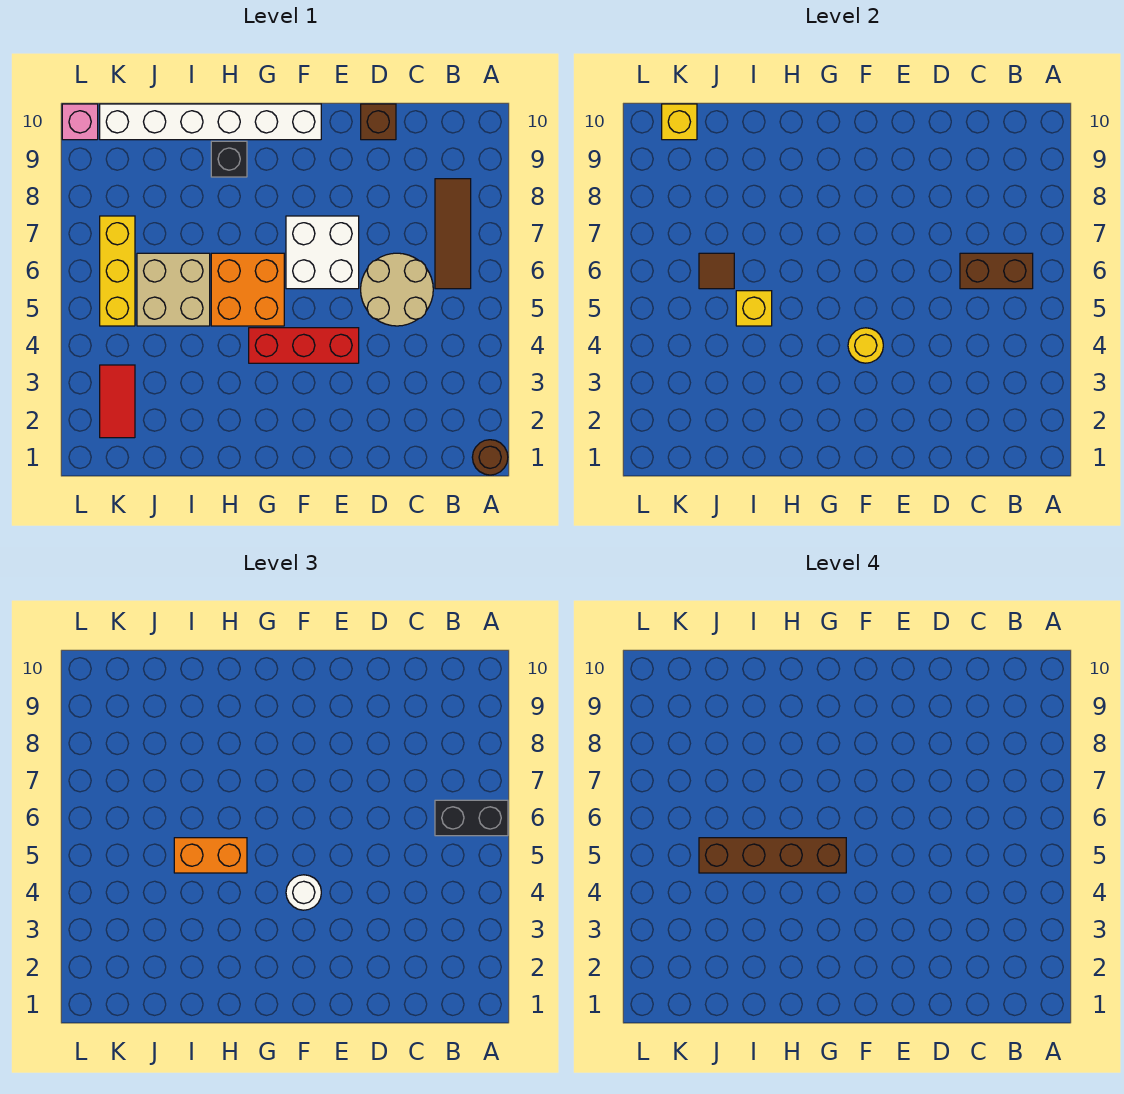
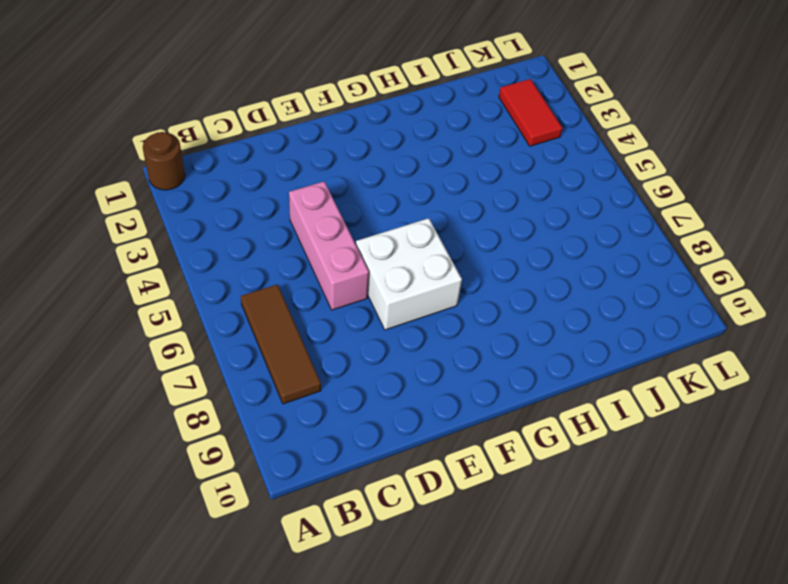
pink 1x3 brick [289,182,369,310] -> tan 2x2 round brick [361,253,433,326]
none -> brown 1x1 brick [361,104,396,140]
none -> red 1x3 brick [249,328,359,363]
none -> white 1x6 brick [100,104,321,140]

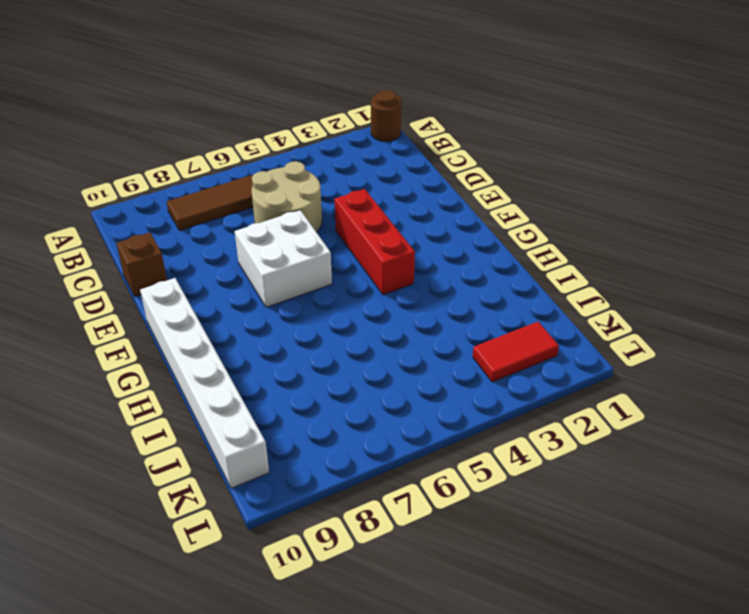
none -> orange 2x2 brick [211,253,284,326]
none -> black 1x1 brick [211,141,247,177]
none -> tan 2x2 brick [137,253,210,326]

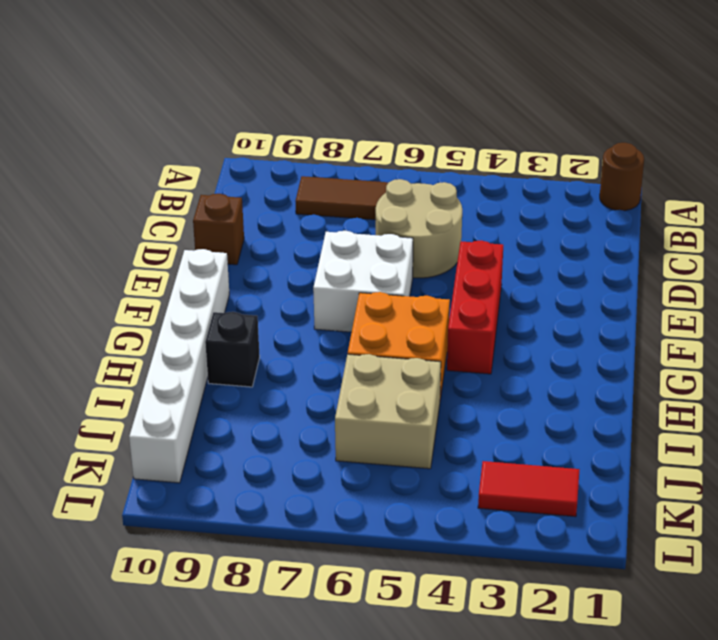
none -> yellow 1x3 brick [100,216,135,326]
none -> pink 1x1 brick [62,104,98,140]
none -> brown 1x2 brick [960,253,1033,289]

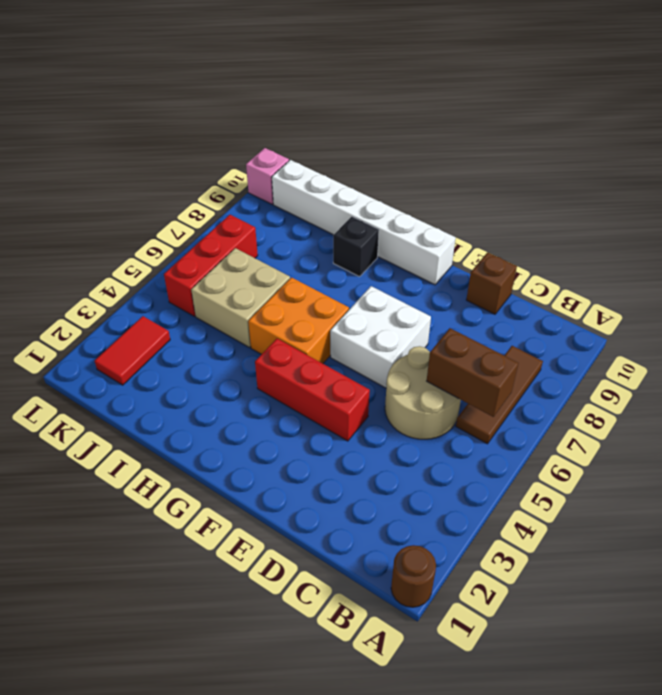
red 1x3 brick [164,215,258,316] -> yellow 1x3 brick [100,216,135,326]
none -> yellow 1x1 round brick [848,328,883,363]
none -> yellow 1x1 brick [736,291,772,326]
none -> brown 1x1 tile [699,253,734,289]

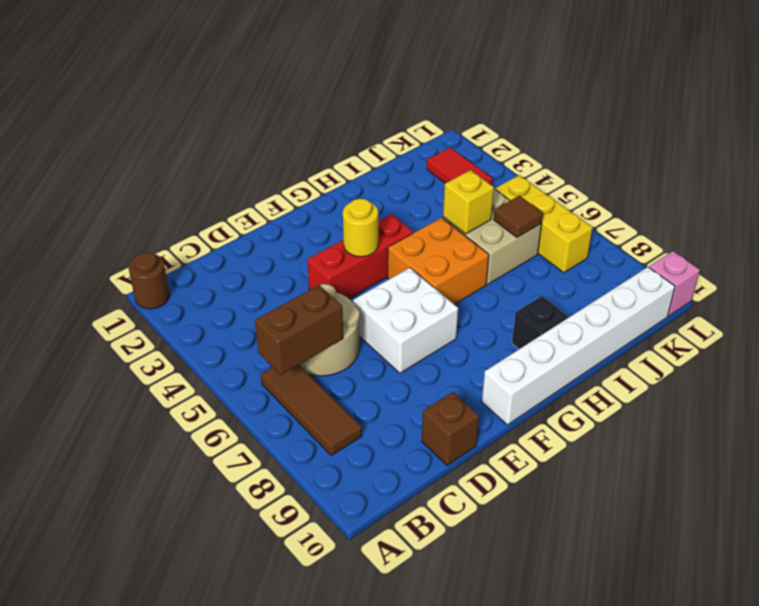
none -> yellow 1x1 brick [662,104,697,140]
none -> black 1x2 brick [435,800,508,836]
none -> white 1x1 round brick [286,875,321,910]

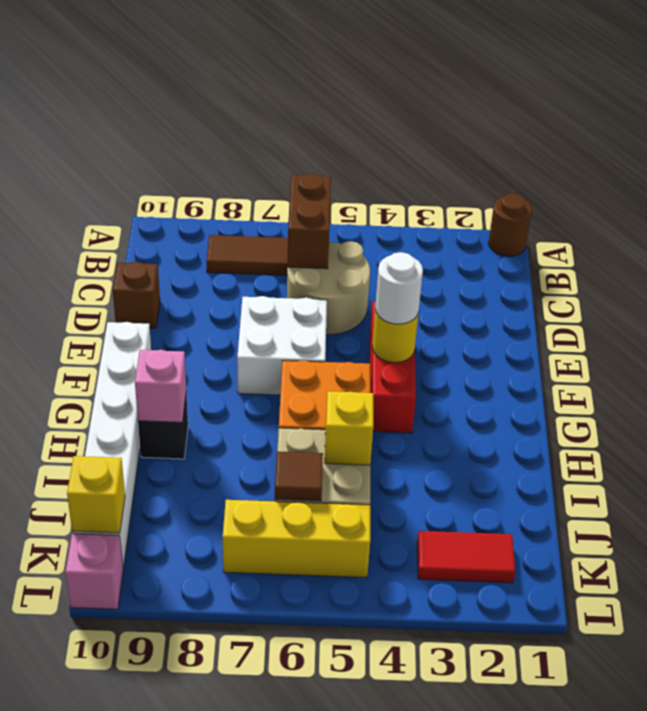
pink 1x1 brick [135,350,186,422] -> none
none -> black 1x2 brick [435,800,508,836]
none -> orange 1x2 brick [174,838,247,873]
none -> brown 1x4 brick [699,838,846,873]

